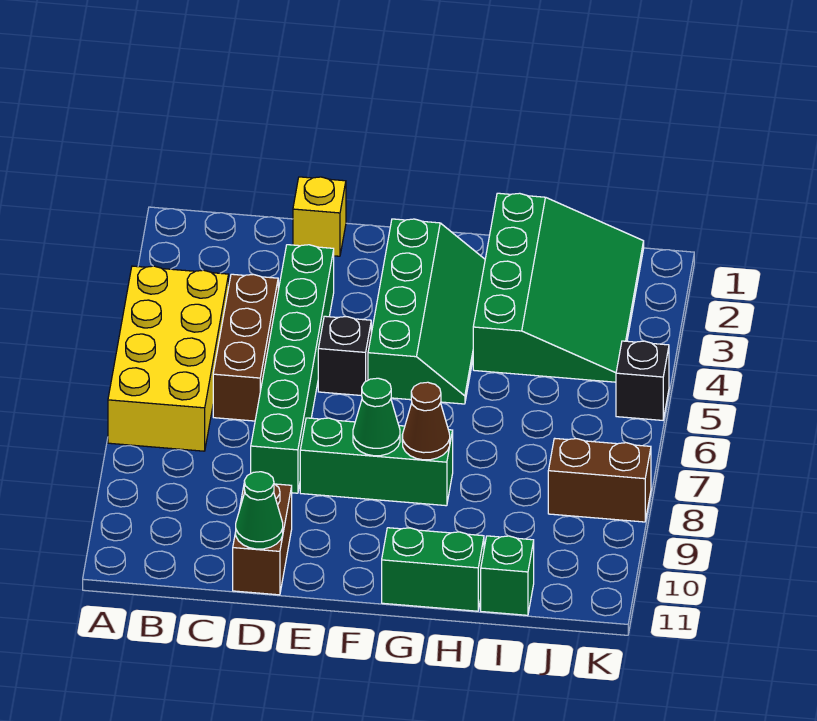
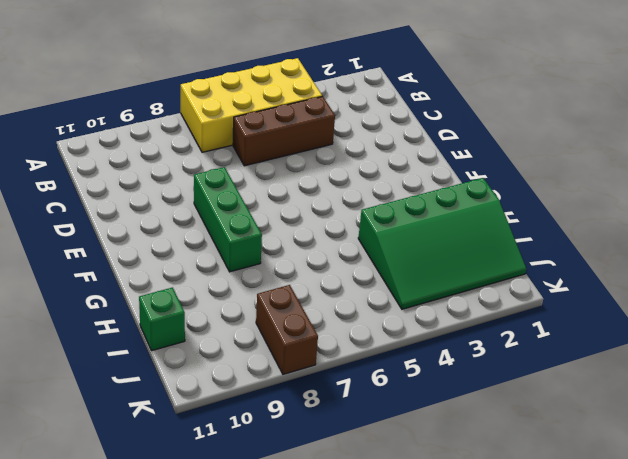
none -> yellow 1x1 brick [293,177,346,256]
none -> green 1x6 brick [251,245,334,493]
none -> brown 1x2 brick [233,484,292,595]

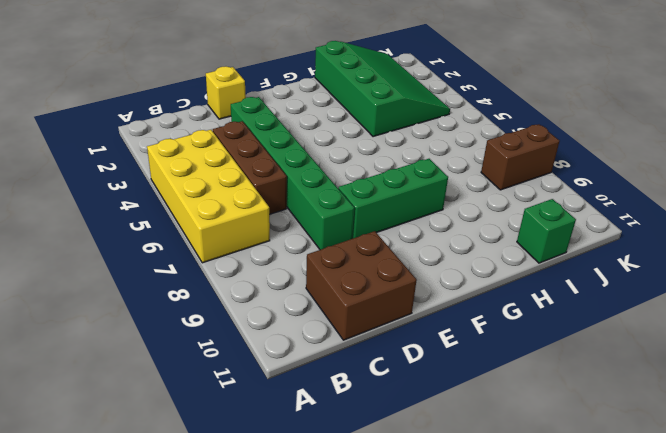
brown 2x2 brick [306,231,417,340] -> brown 1x2 brick [233,484,292,595]
none -> black 1x1 brick [318,316,371,396]
none -> green 2x4 slope [368,219,485,404]
none -> green 1x2 brick [382,528,484,611]

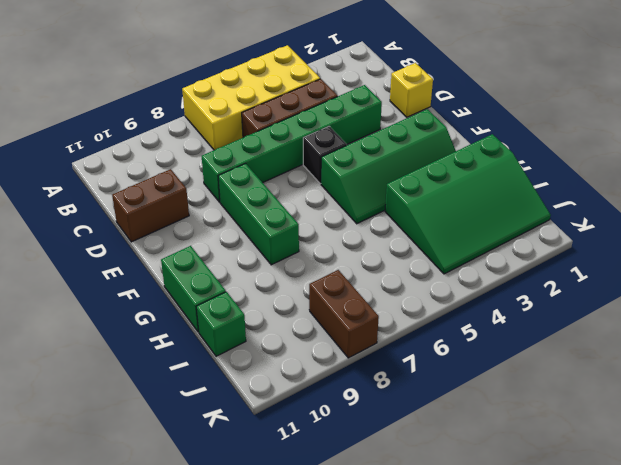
none -> black 1x1 brick [616,341,669,420]
none -> green 1x1 cone [236,472,283,549]
none -> green 1x1 cone [353,378,400,456]

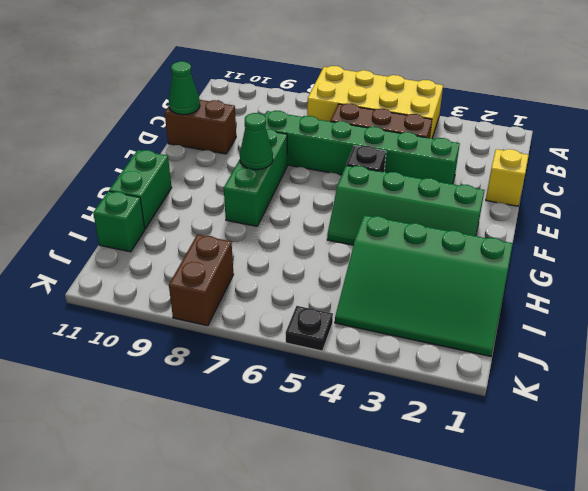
black 1x1 plate [285,306,333,351] -> black 1x1 brick [616,341,669,420]
none -> brown 1x1 cone [402,382,450,460]

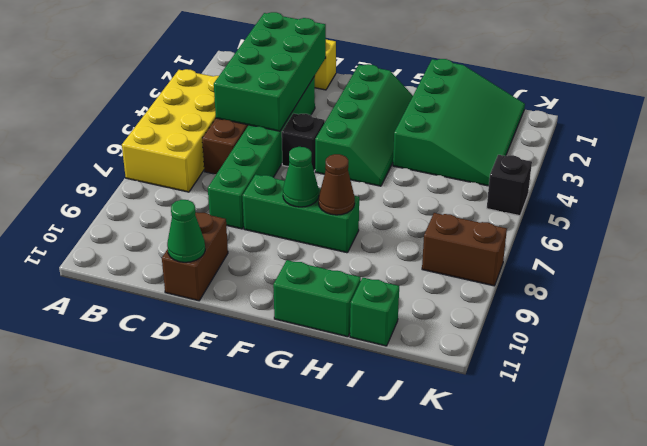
green 2x4 brick [214,12,326,131] -> none

